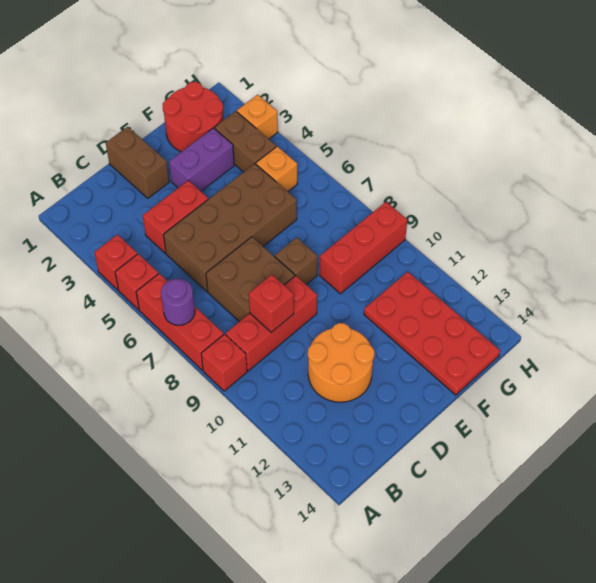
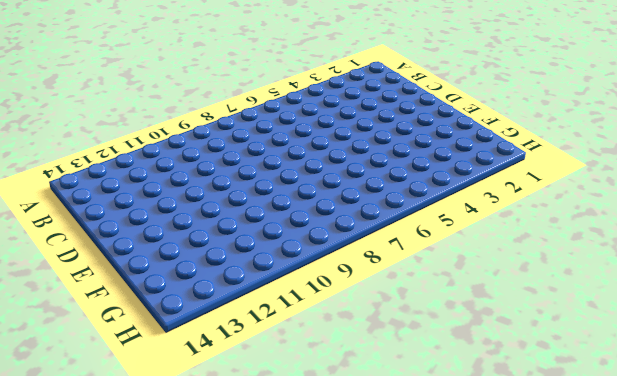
none -> red 1x1 brick [94,235,137,290]
none -> red 1x1 brick [115,254,158,310]
none -> red 1x3 brick [136,273,224,370]

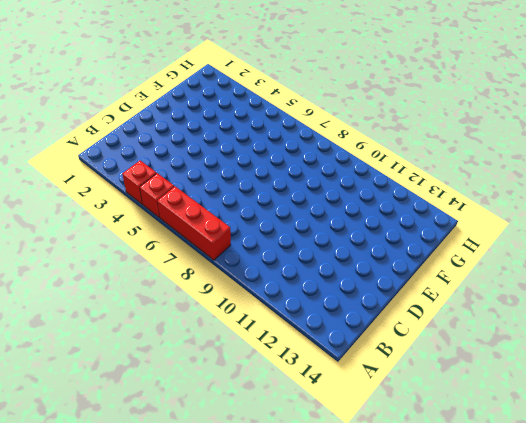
none -> red 1x1 brick [201,334,247,391]
none -> red 1x3 brick [226,276,317,371]
none -> red 1x2 brick [143,180,208,253]

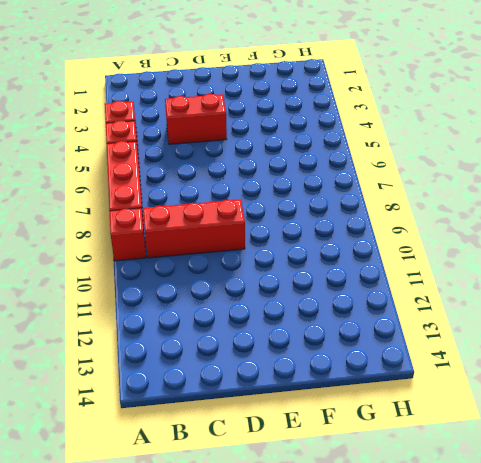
none -> brown 2x4 brick [163,164,297,291]
none -> brown 2x2 brick [206,237,295,322]
none -> orange 2x2 round brick [308,323,374,402]

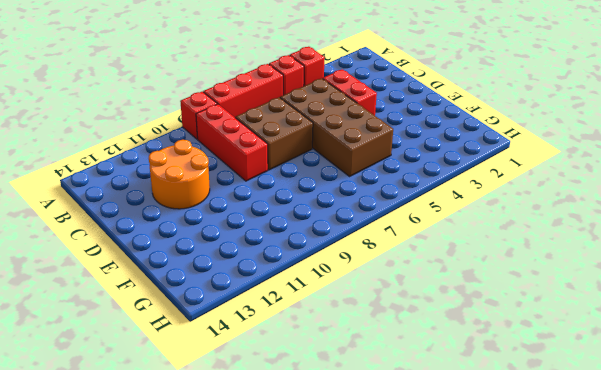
none -> brown 1x2 brick [106,127,169,198]
none -> purple 1x2 brick [169,128,234,191]
none -> brown 1x1 brick [275,237,318,285]

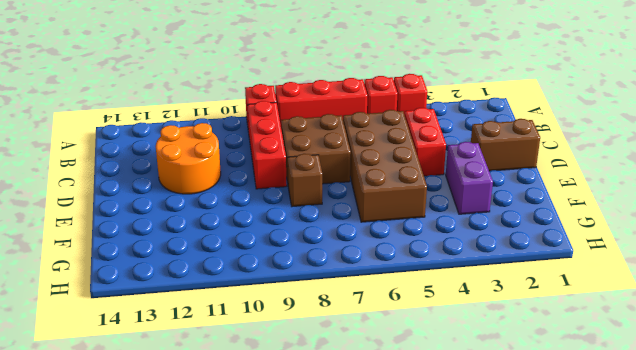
none -> red 2x2 round brick [163,82,223,152]
none -> red 1x3 brick [320,202,407,294]
none -> red 2x4 plate [364,272,500,395]

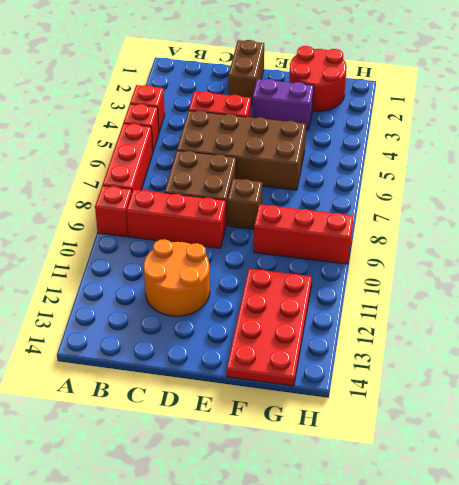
none -> brown 1x2 brick [215,111,276,172]
none -> orange 1x1 brick [256,146,297,192]
none -> orange 1x1 brick [237,95,278,139]

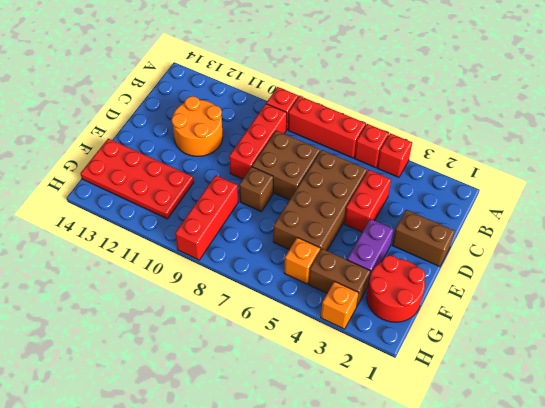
none -> purple 1x1 round brick [161,279,195,325]
none -> red 1x1 brick [249,275,294,332]

